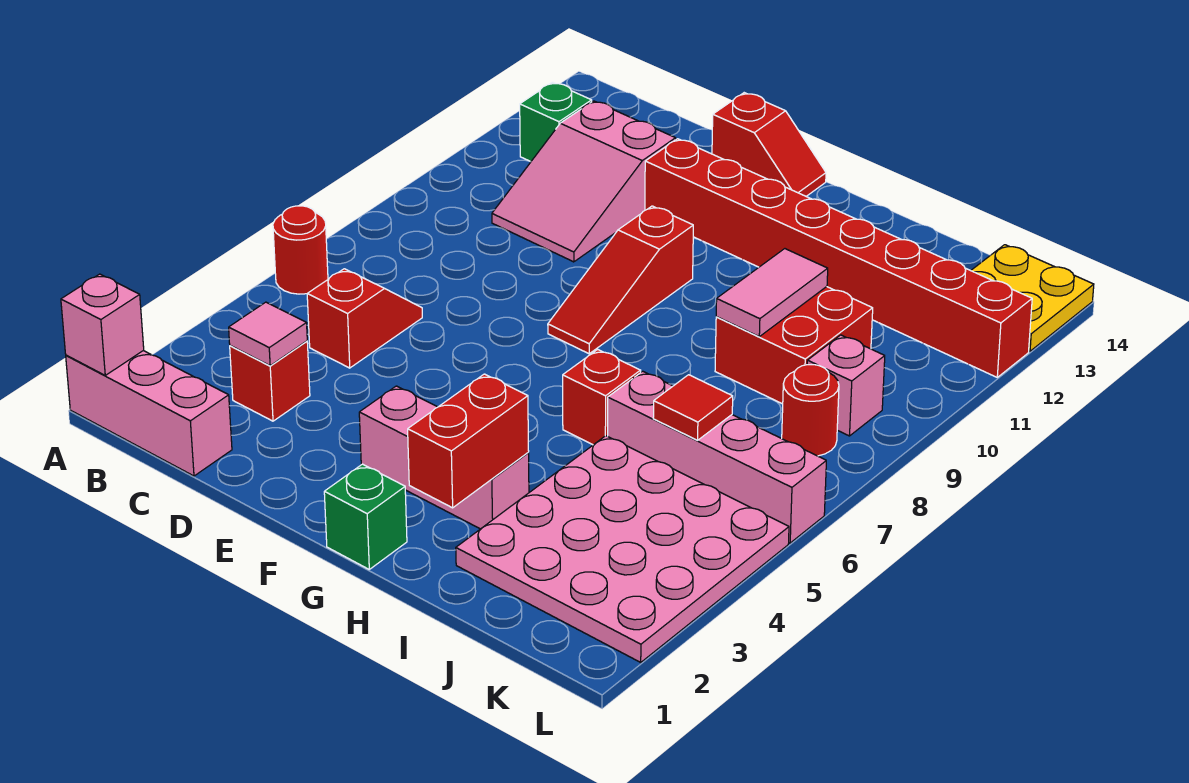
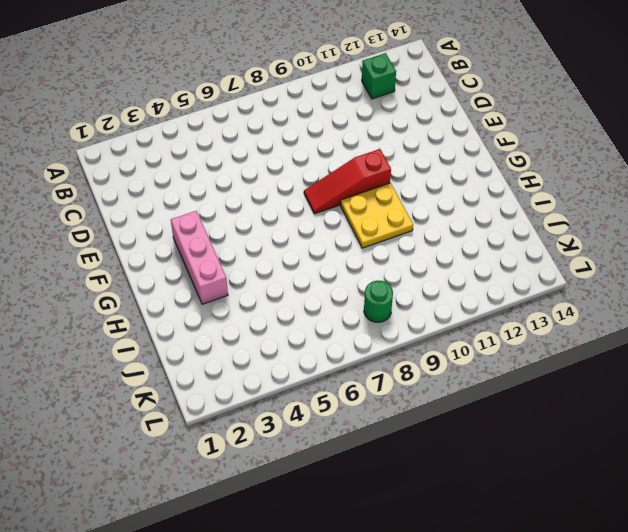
yellow 2x2 plate [341,183,413,248] -> yellow 2x2 plate moved to [971,245,1094,351]
green 1x1 round brick [364,281,393,322] -> red 1x1 round brick [782,365,839,456]
none -> pink 1x3 brick [66,351,232,476]
none -> red 1x1 round brick [273,206,328,294]
none -> red 1x1 brick [230,341,310,421]

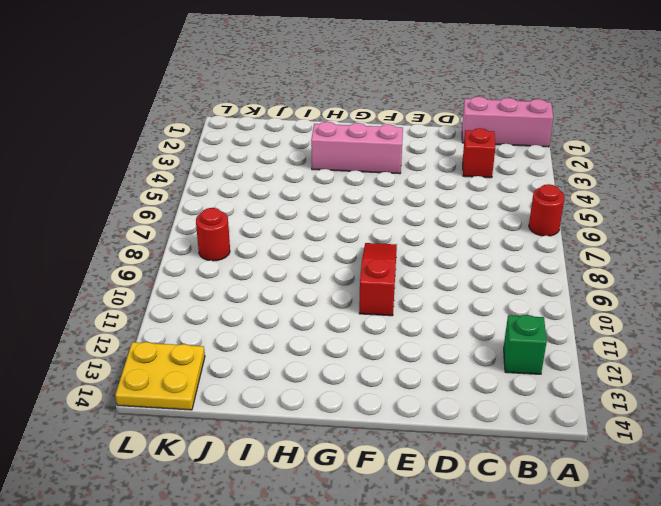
none -> red 1x2 slope [307,269,422,368]
none -> pink 2x3 slope [492,101,676,262]
none -> red 1x8 brick [645,139,1032,377]

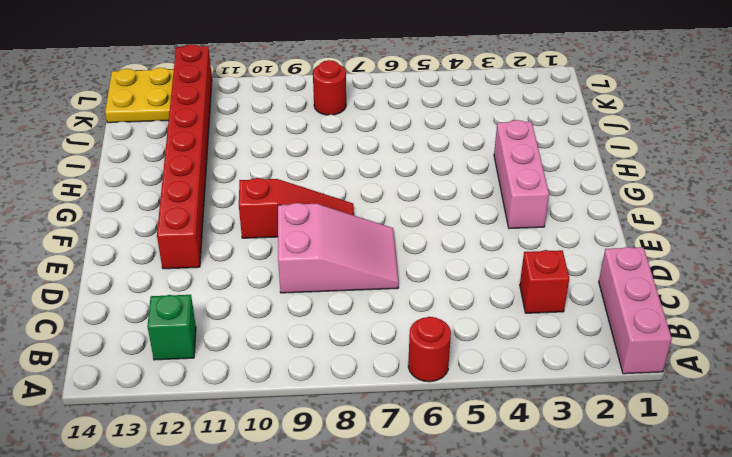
pink 2x3 slope [278,203,399,293] -> pink 2x3 slope moved to [492,101,676,262]
none -> red 1x2 slope [307,269,422,368]
none -> red 1x2 slope [712,93,826,196]
none -> green 1x1 brick [324,464,407,569]

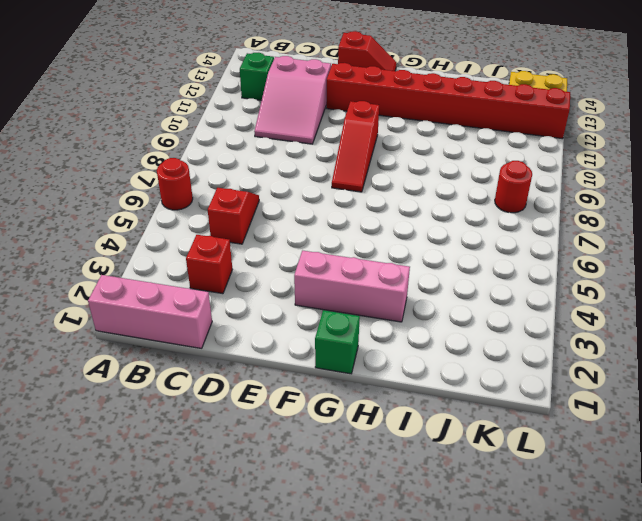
none -> red 1x1 brick [563,349,641,445]
none -> pink 4x4 plate [456,436,789,662]
none -> pink 1x4 brick [608,371,826,543]

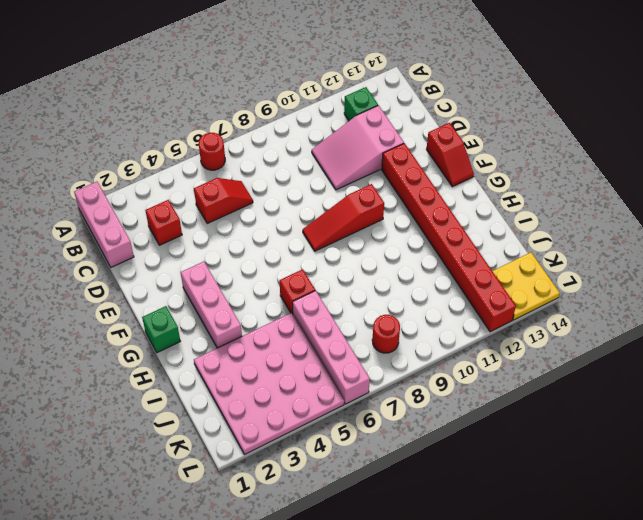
none -> red 2x2 brick [715,287,873,404]
none -> pink 1x1 brick [807,335,885,436]
none -> pink 1x1 brick [61,274,144,375]

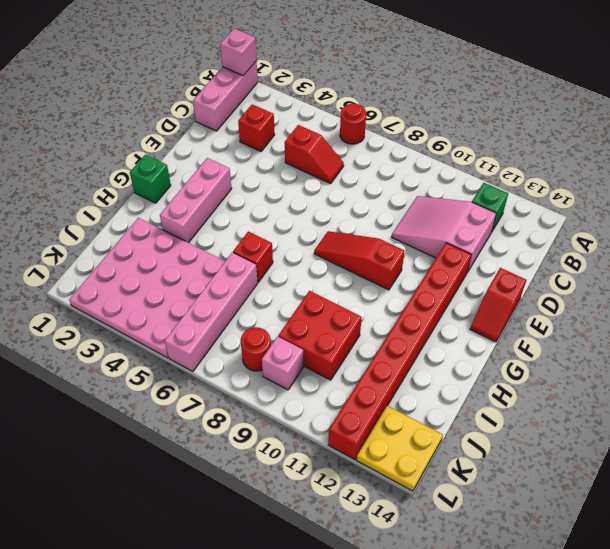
none -> pink 1x1 tile [229,302,307,366]
none -> red 1x2 brick [408,374,529,508]
none -> pink 1x2 tile [716,249,828,337]

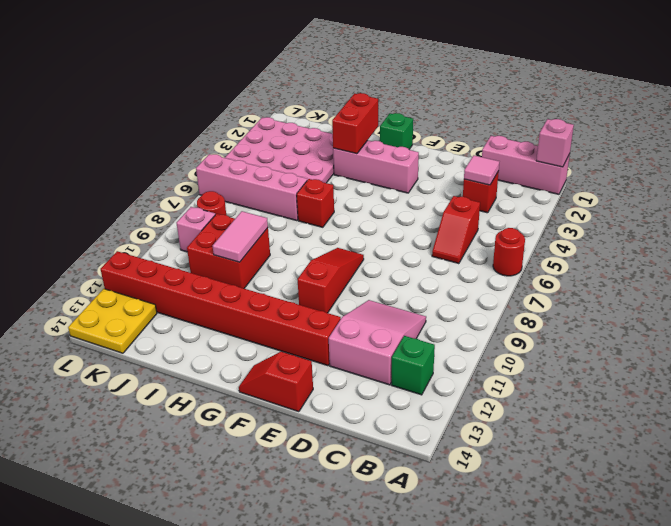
none -> red 1x1 tile [653,375,733,440]

